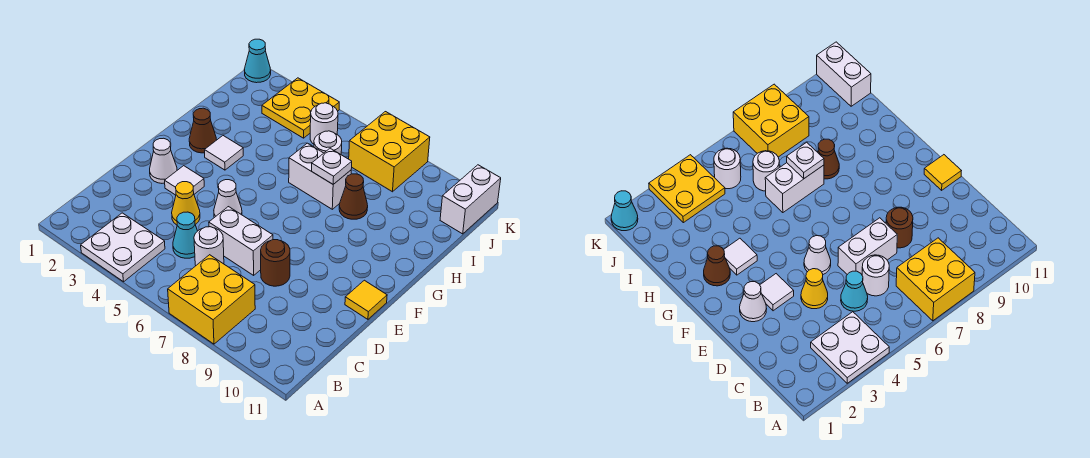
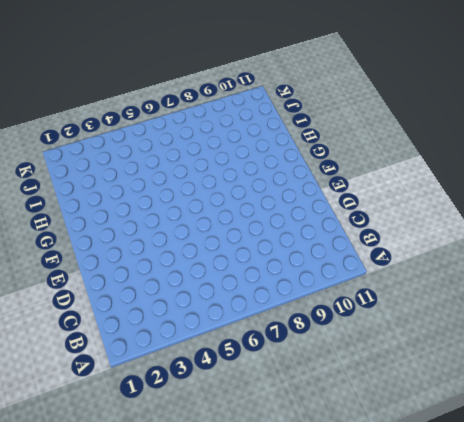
none -> white 2x2 plate [81,213,165,282]
none -> yellow 2x2 brick [168,255,255,344]
none -> cyan 1x1 cone [173,212,197,258]

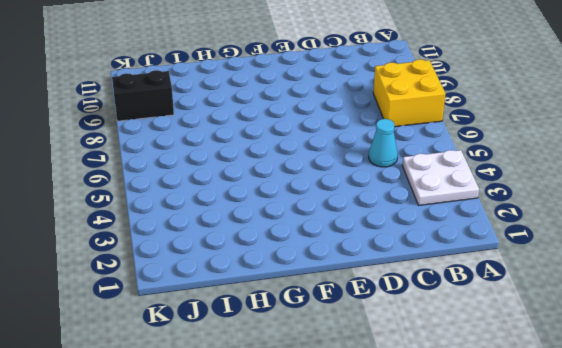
black 1x2 brick [112,70,174,121] -> none
none -> white 1x1 round brick [194,227,224,265]
none -> yellow 1x1 cone [172,182,200,225]
none -> white 1x2 brick [209,207,273,275]

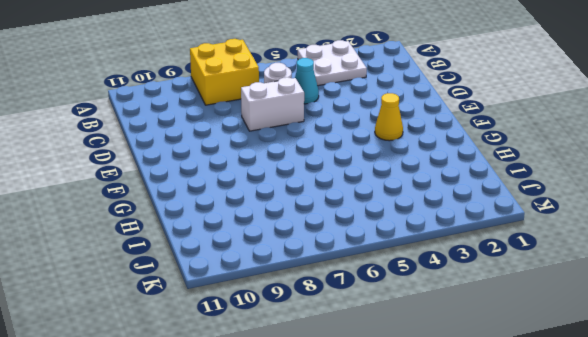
yellow 1x1 cone [375,93,403,141] -> yellow 1x1 cone moved to [172,182,200,225]
none -> brown 1x1 round brick [261,240,290,286]
none -> white 1x1 cone [150,138,177,183]
none -> white 1x1 tile [165,166,204,195]

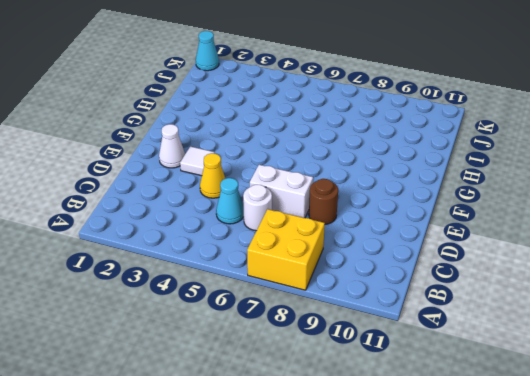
none -> white 2x2 plate [81,213,165,282]
none -> white 1x1 cone [214,180,242,218]
none -> yellow 1x1 tile [345,280,387,319]

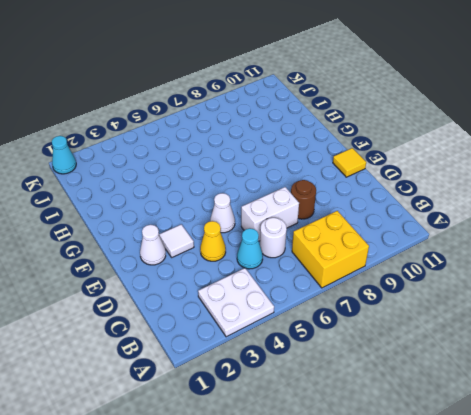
none -> brown 1x1 cone [189,108,216,153]
none -> white 1x1 tile [205,136,243,170]
none -> white 1x2 brick [289,143,351,209]

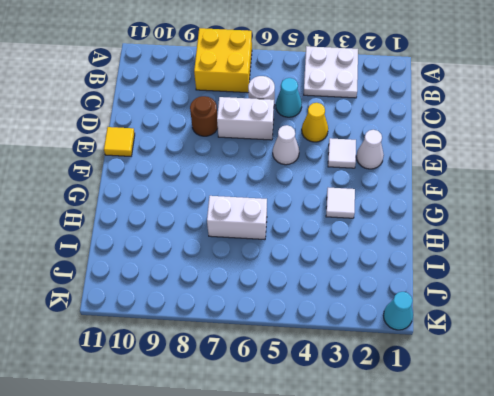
none -> brown 1x1 cone [189,108,216,153]
none -> brown 1x1 cone [339,174,368,219]
none -> white 1x1 round brick [314,131,342,154]

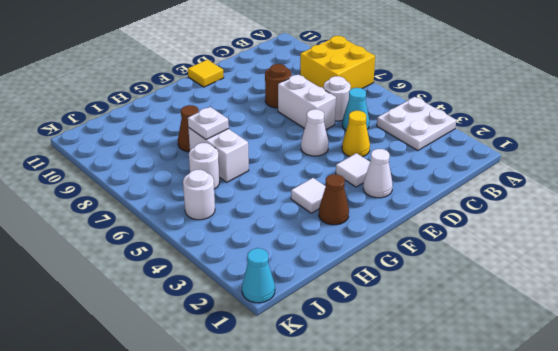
none -> yellow 2x2 plate [262,78,339,138]
none -> yellow 2x2 brick [349,112,430,192]
none -> white 1x2 brick [440,165,501,234]

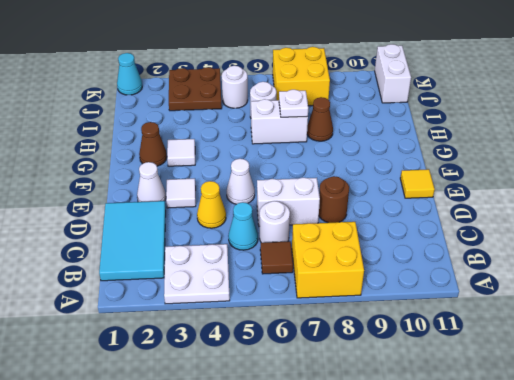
cyan 2x3 tile [99,201,166,281] -> none
brown 1x1 tile [260,241,293,274] -> none
brown 2x2 plate [169,67,222,111] -> yellow 2x2 plate [262,78,339,138]

